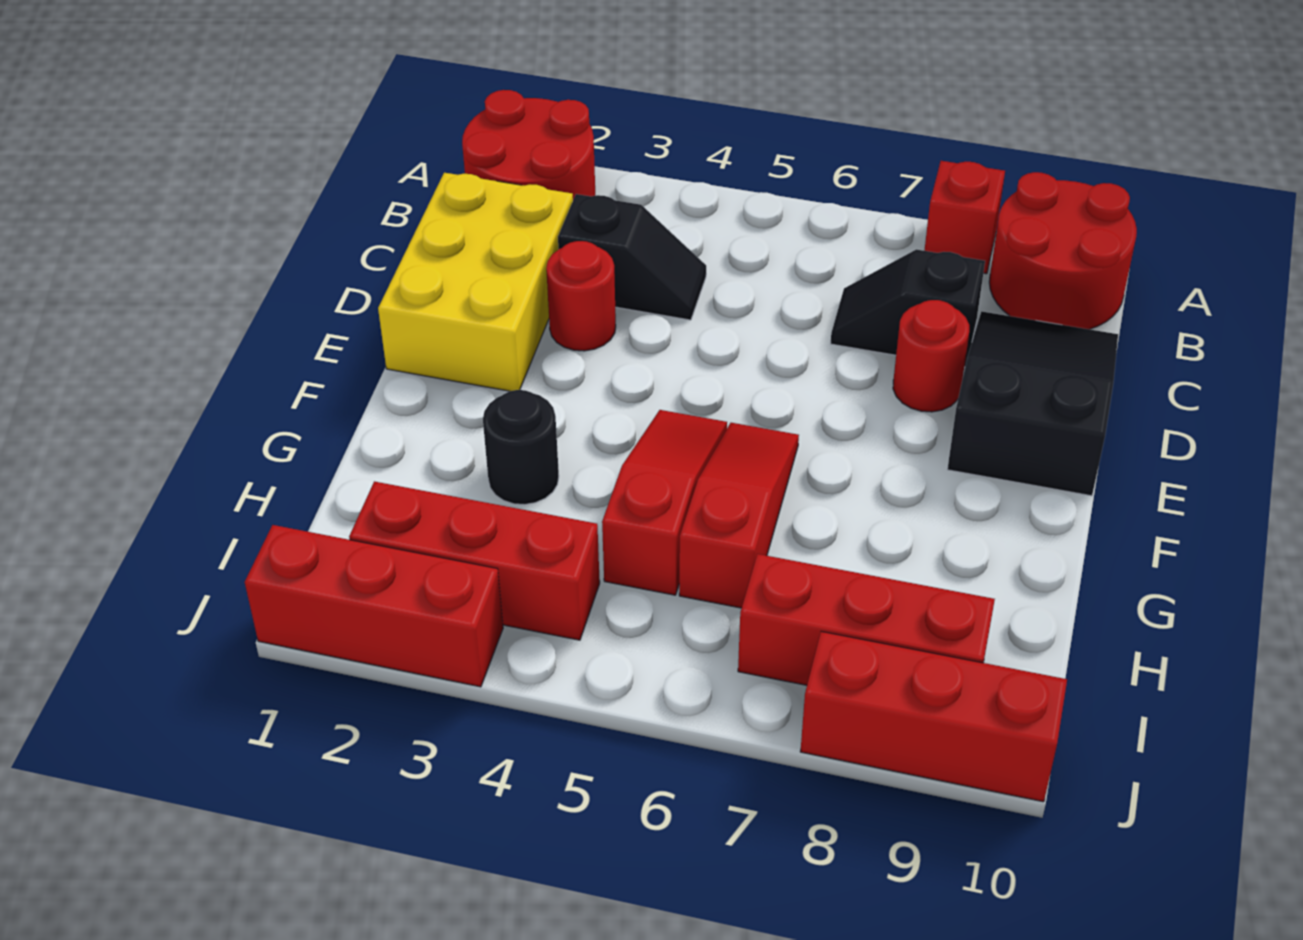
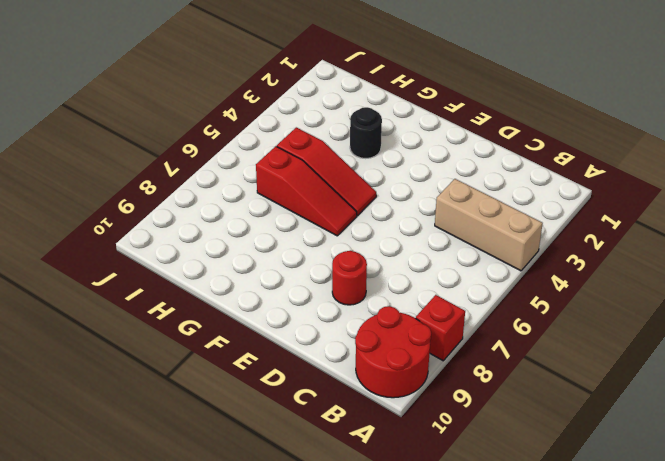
tan 1x3 brick [435,179,543,271] -> black 1x2 slope [558,194,706,320]
none -> red 2x2 round brick [462,90,595,200]
none -> yellow 2x3 brick [378,173,573,391]
none -> black 1x2 slope [831,249,985,367]

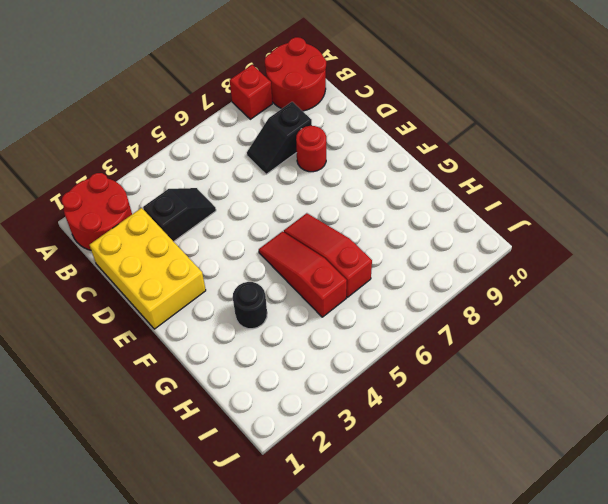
none -> black 2x3 slope [947,311,1118,496]
none -> red 1x1 round brick [546,241,616,351]
none -> red 1x3 brick [349,481,600,640]

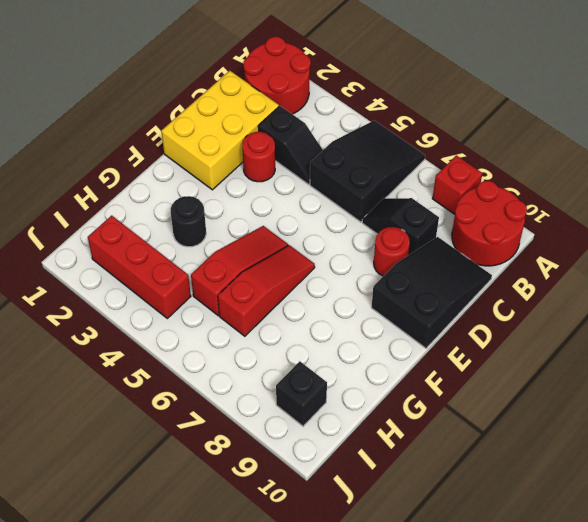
black 2x3 slope [310,120,425,222] -> none
black 1x1 brick [276,361,327,426] -> red 1x3 brick [738,554,995,685]
none -> red 1x3 brick [245,525,503,687]
none -> red 1x3 brick [800,632,1067,802]

